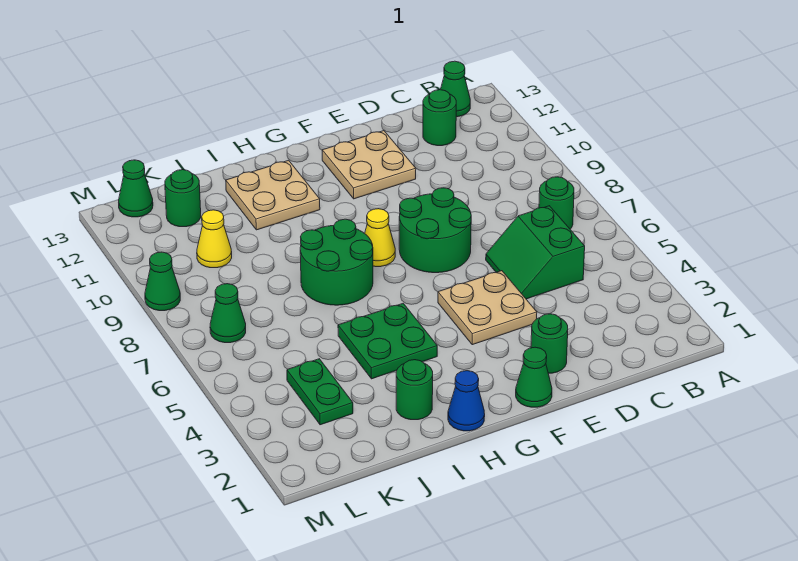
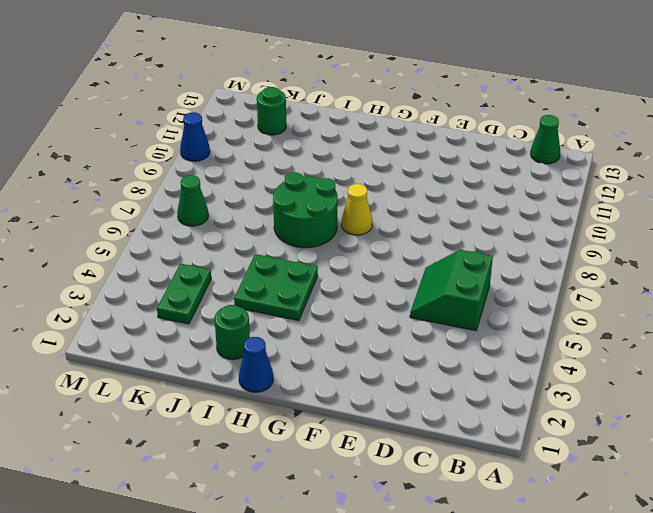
blue 1x1 cone [180,112,210,161] -> none
none -> green 1x1 round brick [539,177,574,229]
none -> green 1x1 round brick [423,90,456,146]
none -> green 1x1 round brick [531,314,568,373]

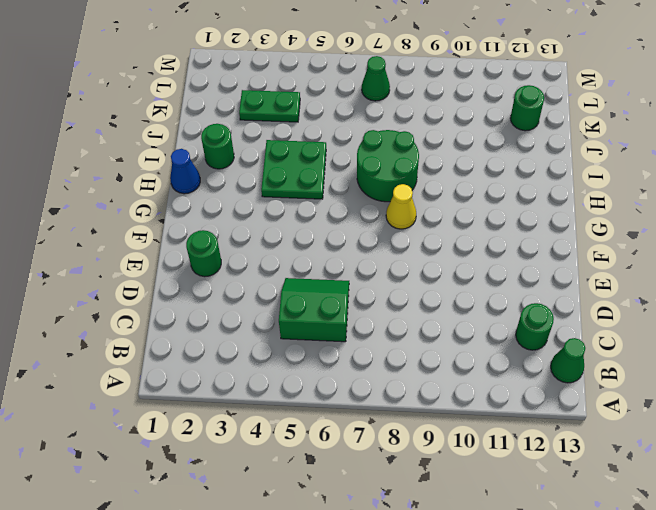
none -> green 1x1 round brick [539,177,574,229]
none -> tan 2x2 plate [438,271,537,345]
none -> green 2x2 round brick [399,188,471,273]

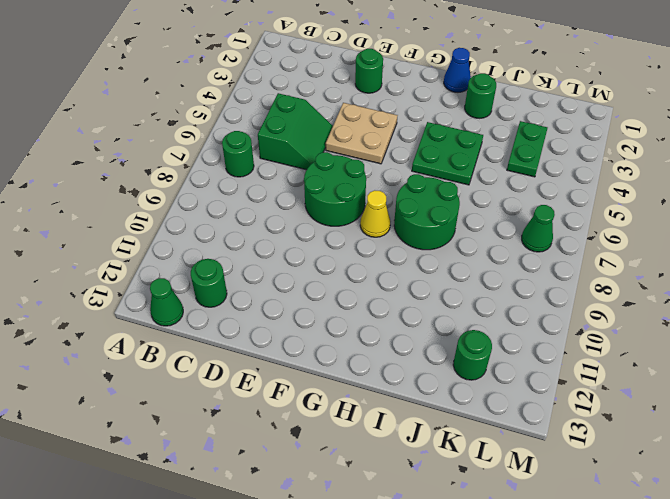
none -> tan 2x2 plate [322,131,416,199]
none -> green 1x1 cone [516,347,552,407]
none -> tan 2x2 plate [226,160,320,230]

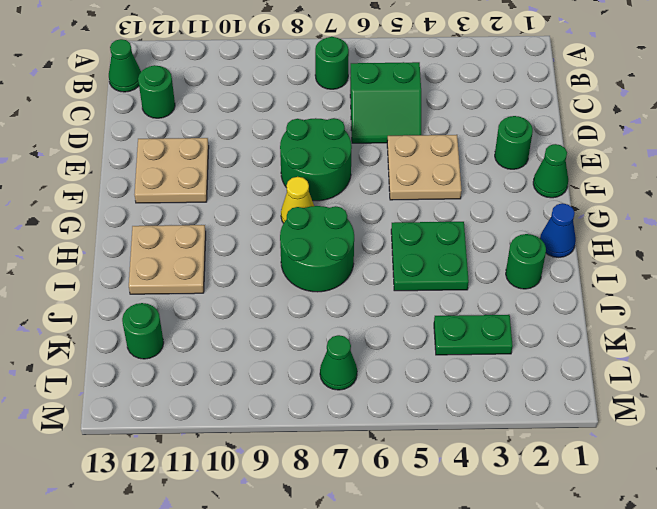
none -> yellow 1x1 cone [197,210,232,268]
none -> green 1x1 cone [119,160,153,217]
none -> green 1x1 cone [145,252,180,311]

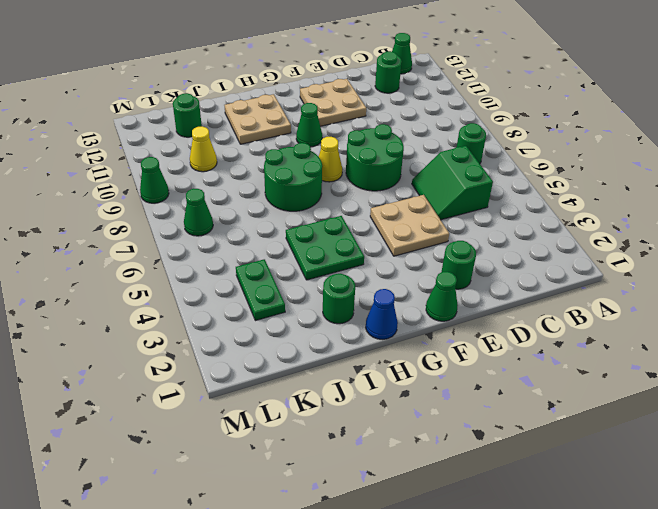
green 1x1 cone [296,103,322,147] -> green 1x1 cone moved to [119,160,153,217]

